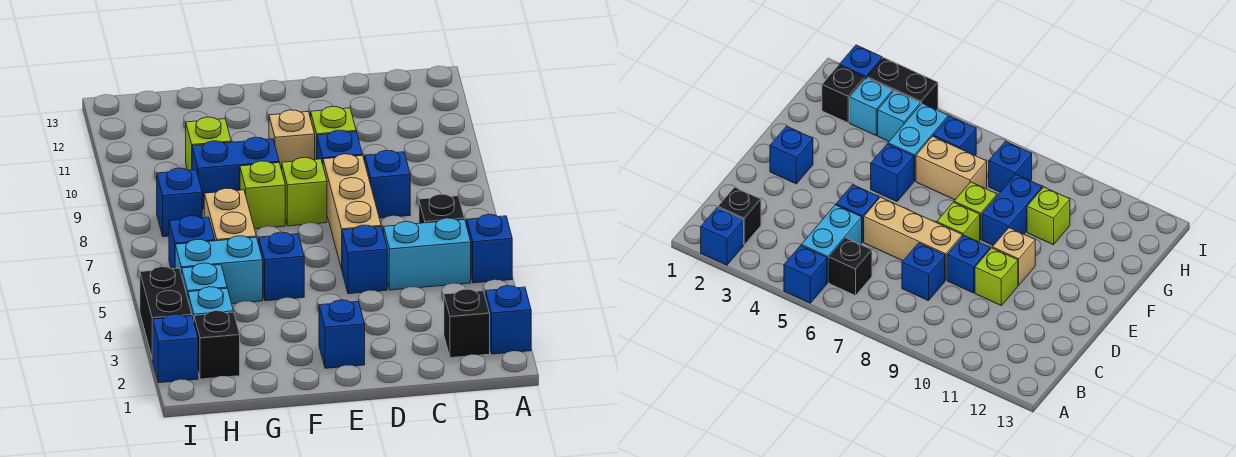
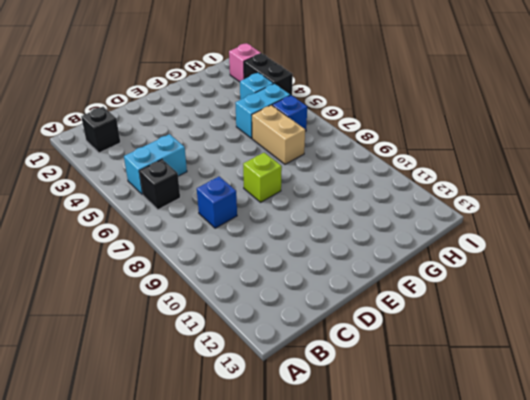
pink 1x1 brick [229,43,261,82] -> blue 1x1 brick [153,314,198,383]
none -> blue 1x1 brick [485,286,531,354]
none -> blue 1x1 brick [467,214,512,283]
none -> blue 1x1 brick [342,225,387,294]

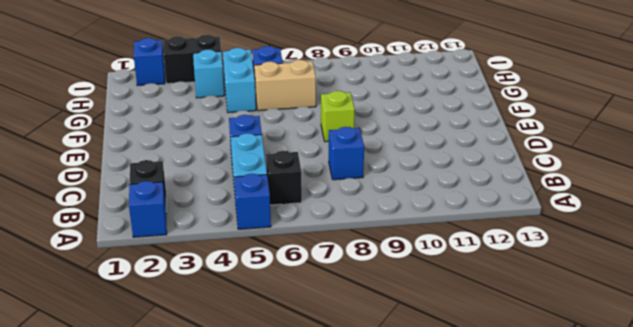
none -> tan 1x3 brick [323,154,381,269]
none -> blue 1x1 brick [317,130,362,164]
none -> lime 1x1 brick [311,106,356,159]

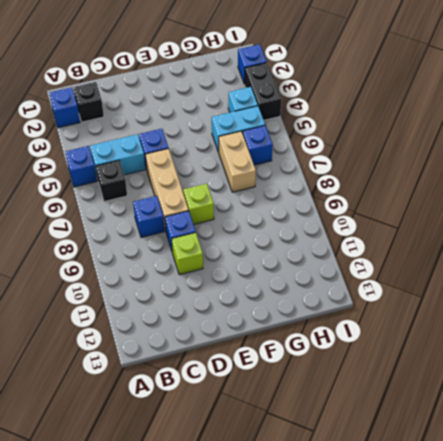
none -> blue 1x1 brick [319,300,365,368]
none -> tan 1x1 brick [269,110,315,170]
none -> blue 1x1 brick [259,232,304,301]

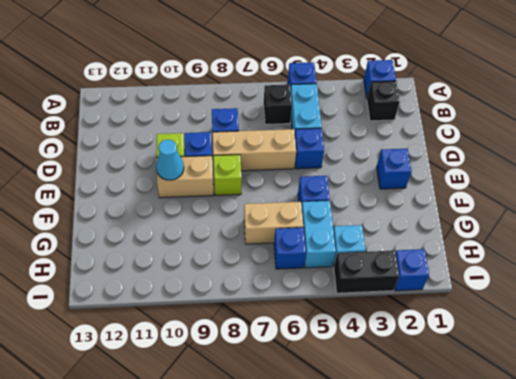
tan 1x2 brick [157,156,214,198] -> tan 1x1 brick [269,110,315,170]
cyan 1x1 cone [156,140,184,180] -> none
none -> lime 1x1 brick [240,161,285,229]
none -> blue 1x2 brick [192,137,279,209]
none -> lime 1x1 brick [186,117,231,170]

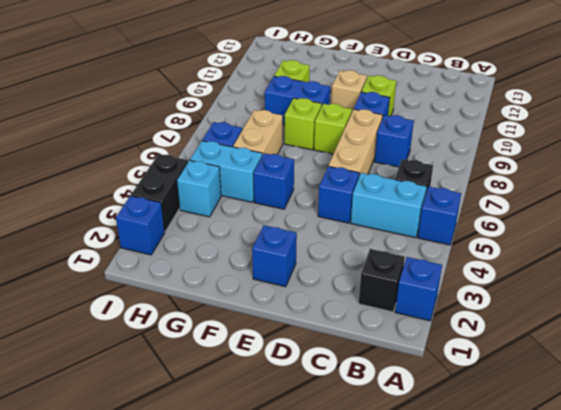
none -> black 1x1 brick [194,311,240,379]
none -> cyan 1x1 brick [188,287,233,321]
none -> blue 1x1 brick [157,168,202,237]

